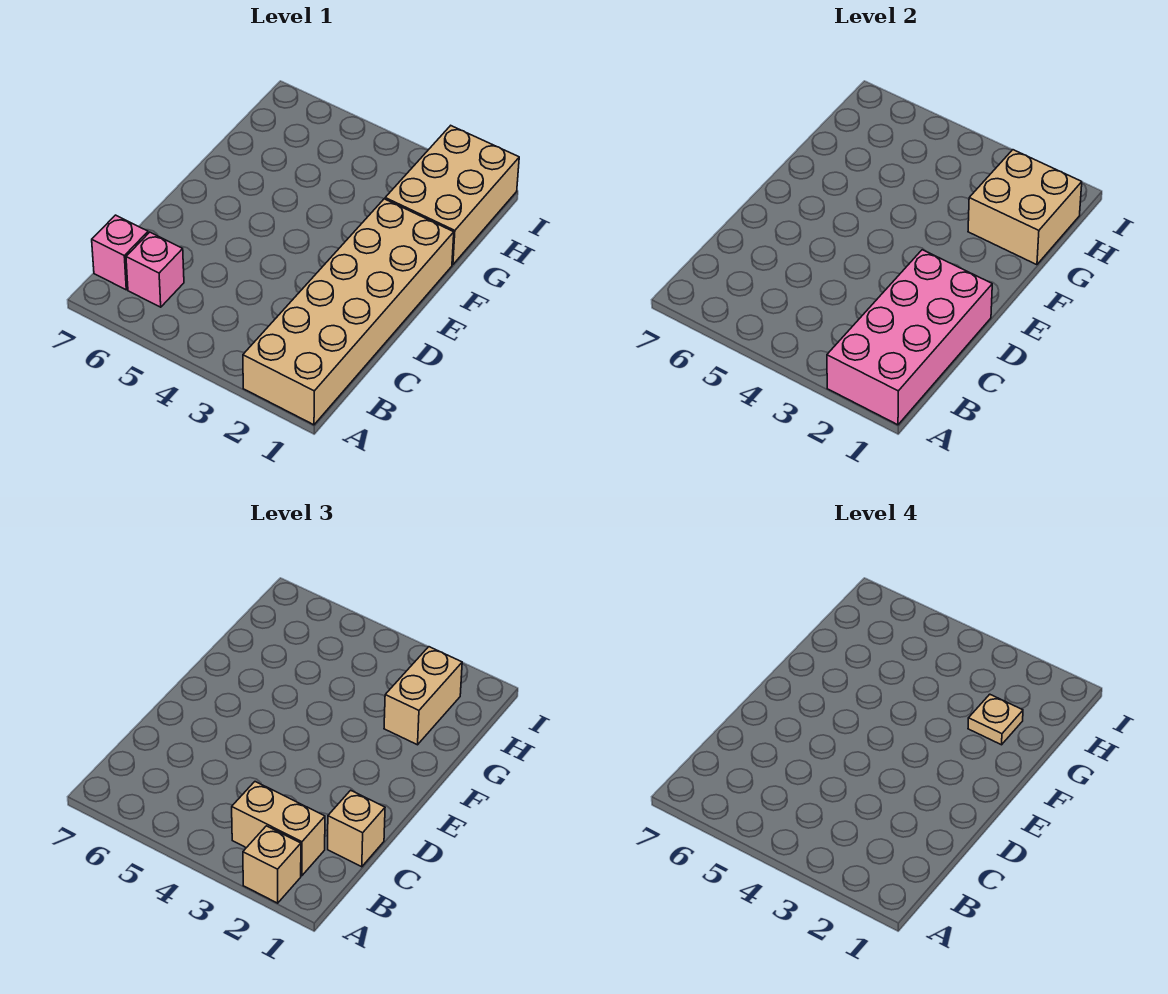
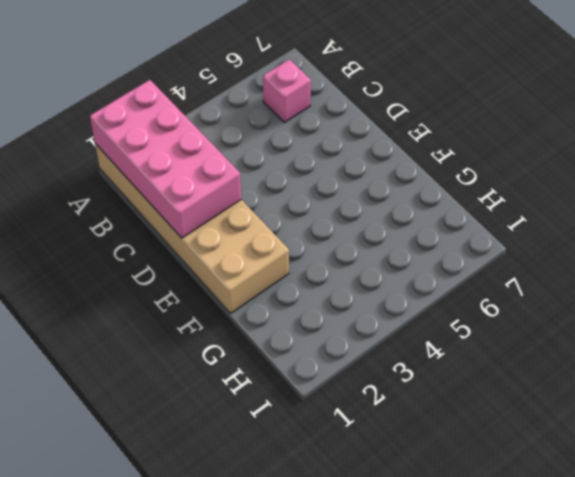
none -> pink 1x1 brick [92,215,148,290]
none -> tan 2x3 brick [385,126,519,265]

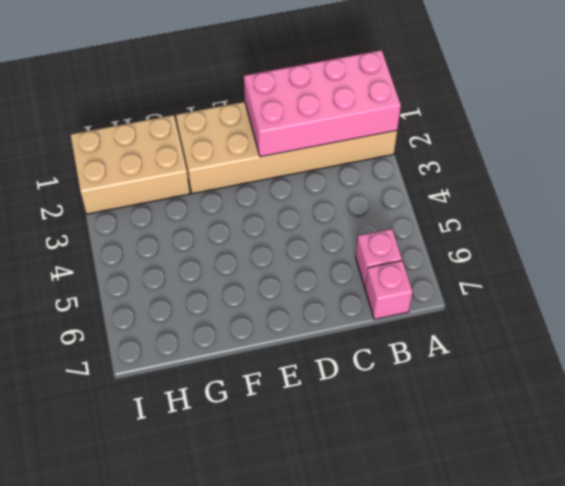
none -> tan 2x2 brick [968,150,1082,265]
none -> tan 1x1 brick [243,826,301,903]

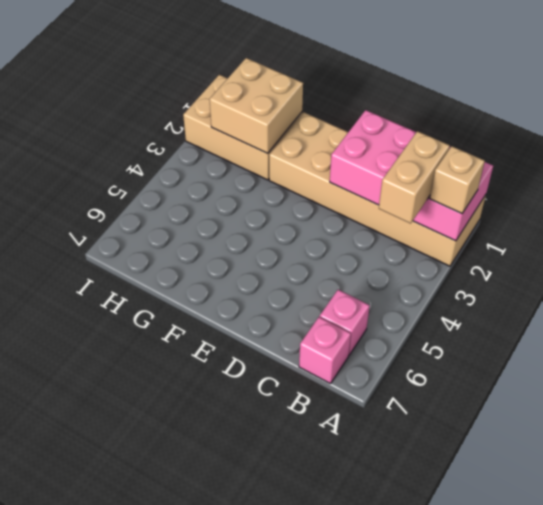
none -> tan 1x1 brick [328,790,385,867]
none -> tan 1x2 brick [384,647,462,745]

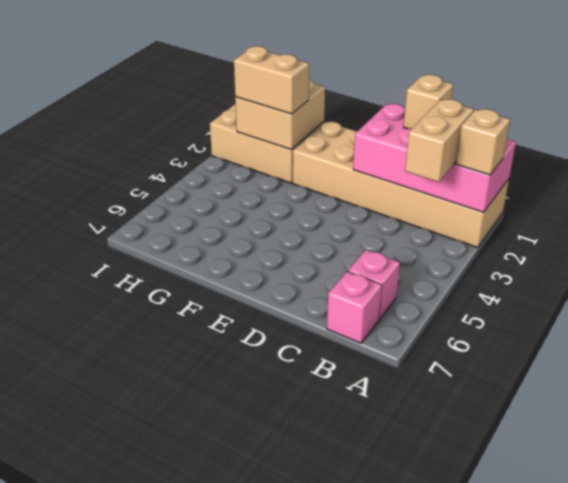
none -> tan 1x1 plate [968,694,1023,745]

